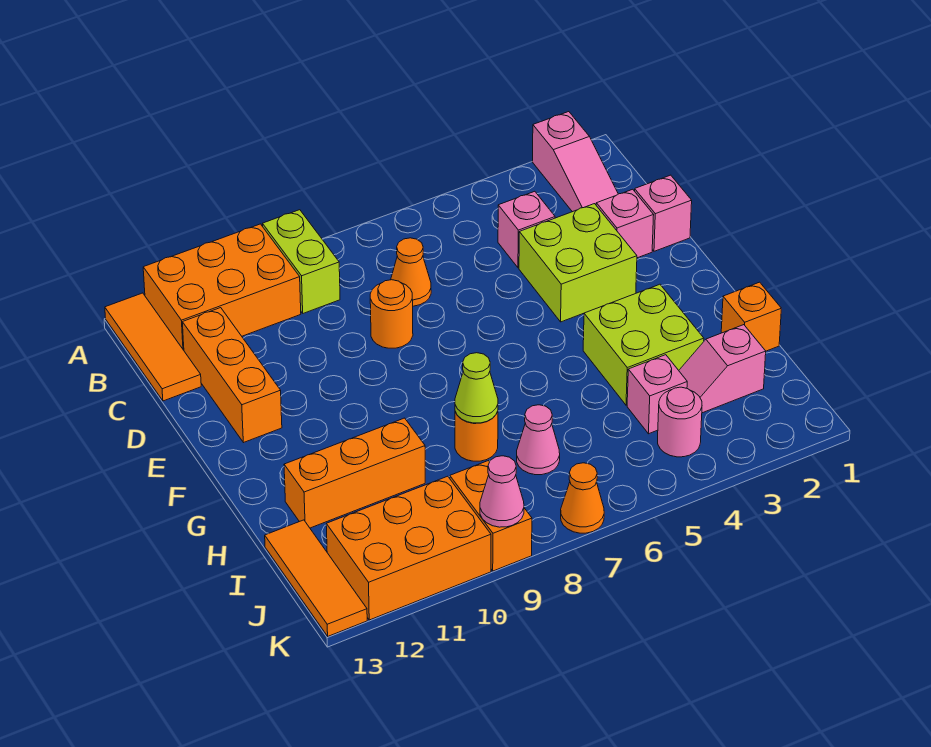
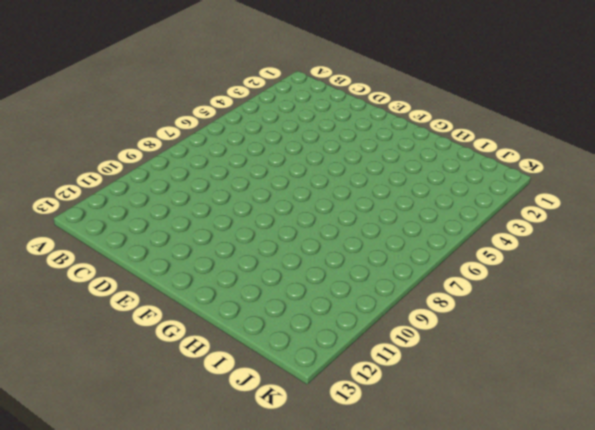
none -> pink 1x3 slope [532,112,618,212]
none -> lime 1x2 brick [262,210,340,313]
none -> orange 2x3 brick [143,224,301,350]

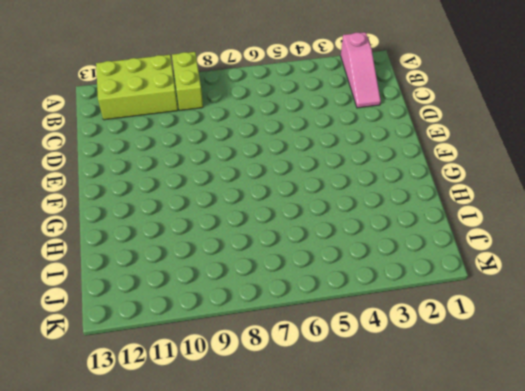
lime 2x3 brick [96,55,178,120] -> orange 2x3 brick [143,224,301,350]
none -> orange 1x3 tile [105,293,201,401]
none -> pink 1x1 brick [498,191,555,268]
none -> orange 1x1 cone [391,238,431,306]

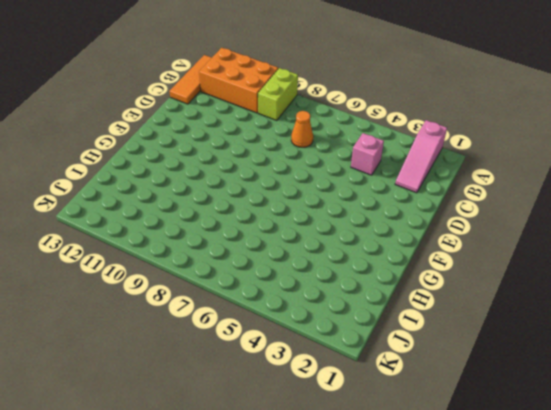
none -> orange 1x3 brick [182,308,282,443]
none -> pink 1x1 brick [635,175,692,251]
none -> pink 1x1 brick [596,189,654,258]

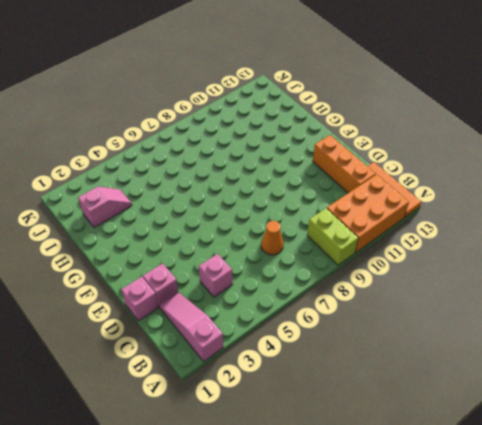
none -> lime 2x2 brick [519,204,637,322]
none -> orange 1x1 round brick [370,280,413,348]
none -> lime 2x2 brick [583,284,704,405]

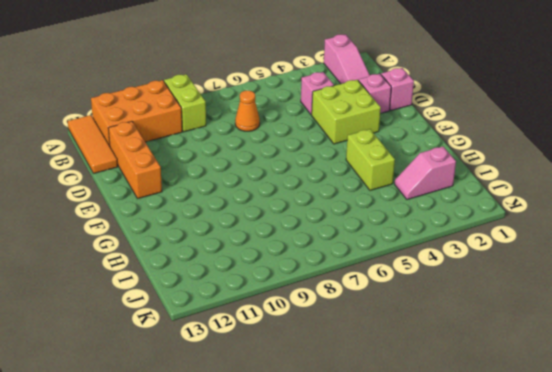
lime 1x2 brick [346,129,395,190] -> lime 2x2 brick [583,284,704,405]
none -> orange 1x1 round brick [370,280,413,348]
none -> orange 1x1 brick [721,282,781,351]
none -> orange 1x1 round brick [455,411,498,461]

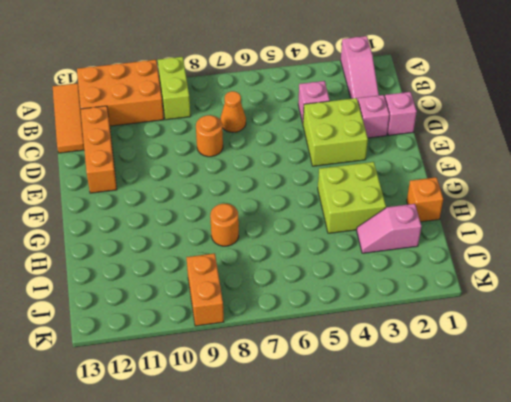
none -> orange 1x3 brick [284,418,425,528]
none -> pink 1x1 brick [627,355,687,434]
none -> pink 1x1 cone [517,405,560,475]

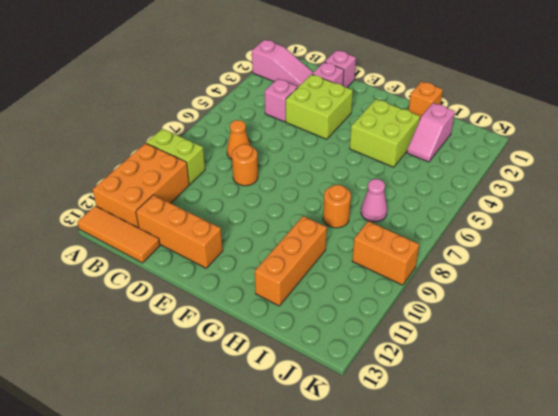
none -> pink 1x1 brick [627,355,687,434]
none -> orange 1x3 tile [265,520,367,636]
none -> pink 1x1 round brick [658,387,702,457]

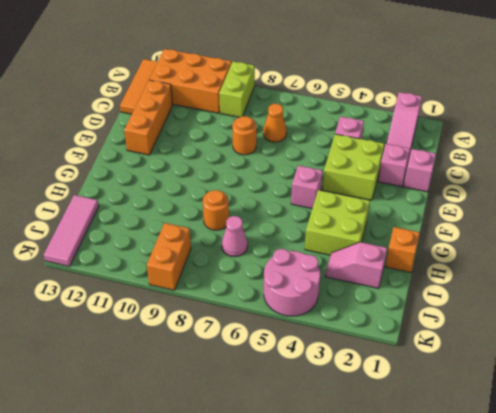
pink 1x1 brick [291,166,323,208] -> pink 1x1 brick moved to [627,355,687,434]
pink 1x3 tile [44,195,99,267] -> orange 1x3 tile [265,520,367,636]
pink 2x2 round brick [264,249,320,316] -> pink 1x1 round brick [658,387,702,457]
none -> orange 1x3 brick [284,418,425,528]
none -> orange 2x3 brick [326,476,491,620]
none -> orange 1x1 cone [561,463,604,533]

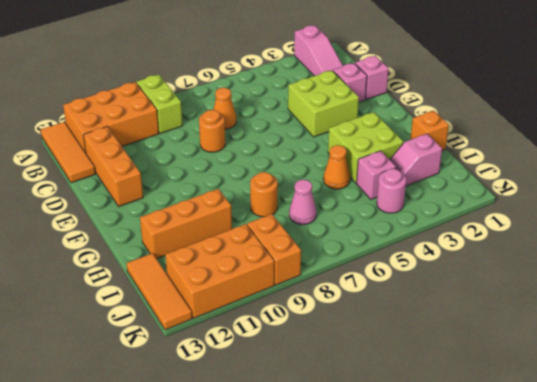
orange 1x1 cone [323,145,350,189] -> orange 1x1 cone moved to [561,463,604,533]
none -> pink 1x1 brick [498,191,555,268]
none -> lime 1x1 cone [455,353,498,423]
none -> pink 1x1 cone [480,456,524,527]

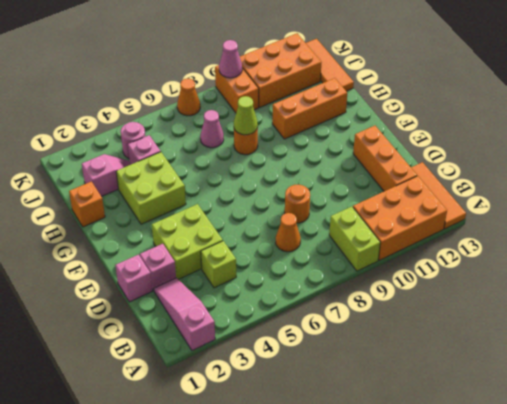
lime 1x1 brick [201,241,236,288] -> pink 1x1 brick [498,191,555,268]

